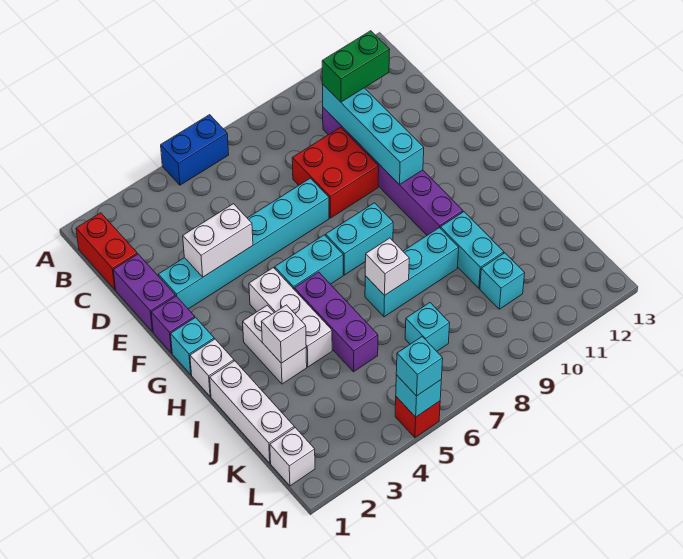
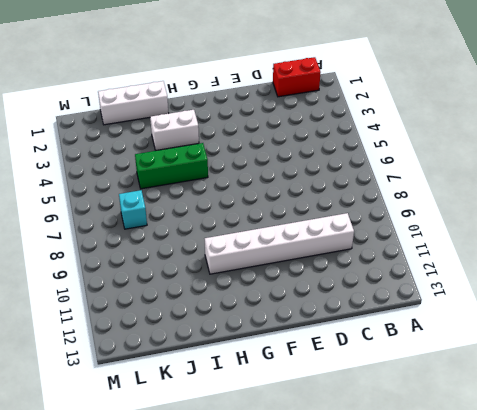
white 1x6 brick [205,213,354,274] -> purple 1x6 brick [323,108,463,235]
green 1x3 brick [135,143,208,189] -> purple 1x3 brick [294,272,378,372]
none -> blue 1x2 brick [161,115,229,185]
none -> purple 1x2 brick [113,254,175,332]
none -> red 2x2 brick [292,127,379,218]

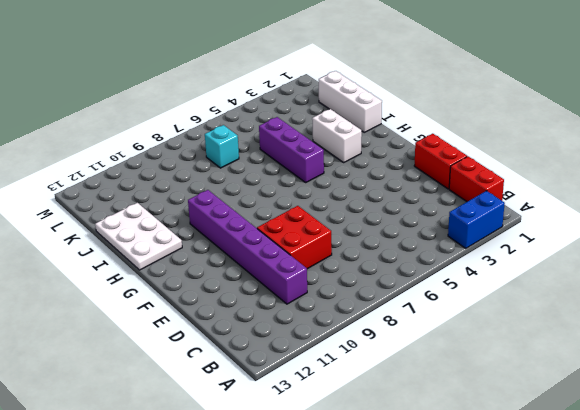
blue 1x2 brick [448,191,505,248] -> blue 1x2 brick moved to [161,115,229,185]
red 1x2 brick [414,134,467,189] -> purple 1x2 brick [113,254,175,332]
white 2x3 plate [95,203,182,270] -> none
none -> cyan 1x6 brick [158,178,329,309]
none -> purple 1x1 brick [151,296,195,353]
none -> cyan 1x1 brick [171,318,214,375]

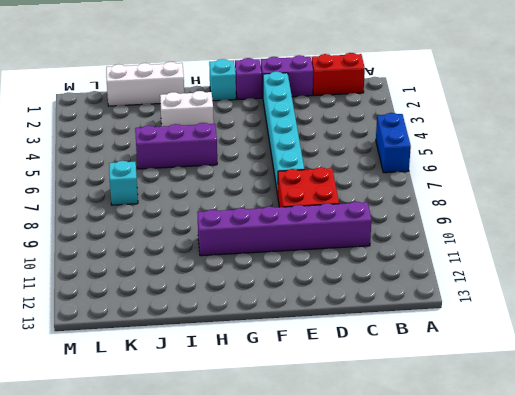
none -> white 1x3 brick [249,268,332,367]
none -> cyan 1x2 brick [275,235,343,289]
none -> cyan 1x2 brick [326,203,393,275]

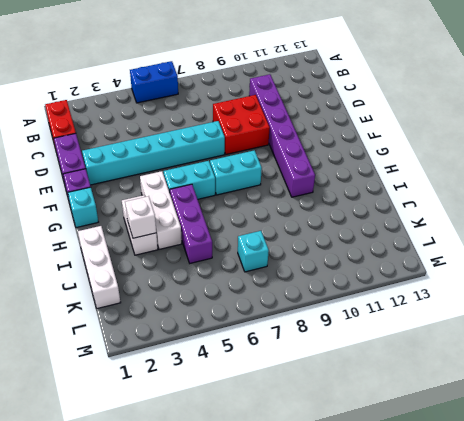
none -> white 1x1 brick [190,339,234,397]
none -> cyan 1x3 brick [365,228,459,317]
none -> cyan 1x2 brick [440,212,504,288]

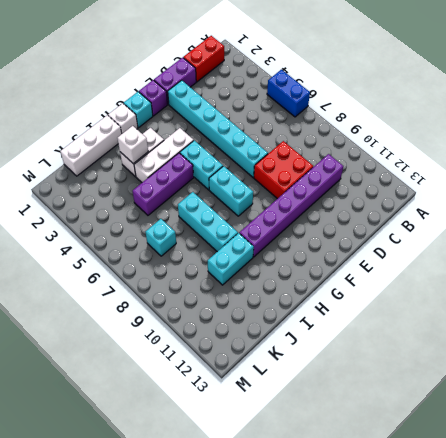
none -> cyan 1x1 brick [480,253,525,309]
none -> white 1x1 brick [270,428,315,486]
none -> red 1x1 brick [395,397,440,438]

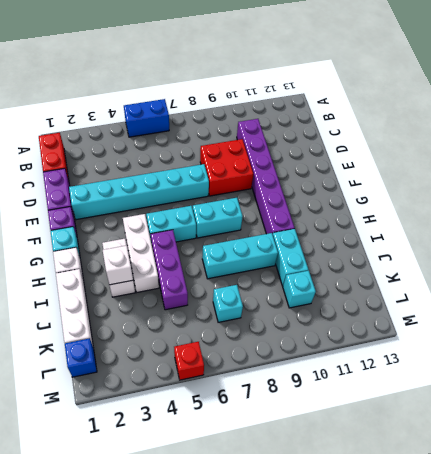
blue 1x1 brick [65,338,97,377] -> white 1x1 brick [270,428,315,486]
none -> cyan 1x4 brick [322,84,424,185]
none -> white 1x2 brick [183,204,253,277]
none -> white 1x1 brick [365,238,409,296]

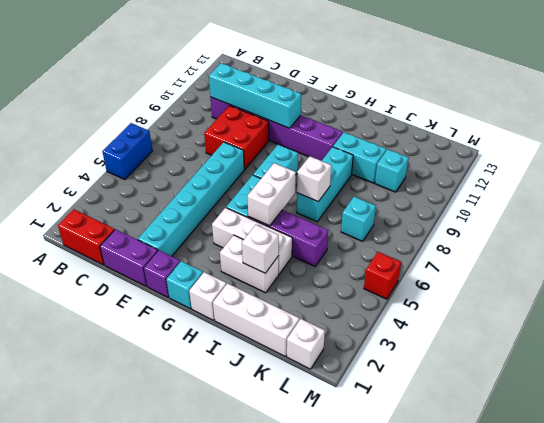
white 1x2 brick [247,163,296,226] -> white 1x2 brick moved to [183,204,253,277]
none -> cyan 1x1 brick [396,375,441,417]
none -> green 1x2 brick [322,31,390,102]
none -> cyan 1x1 brick [396,337,443,396]

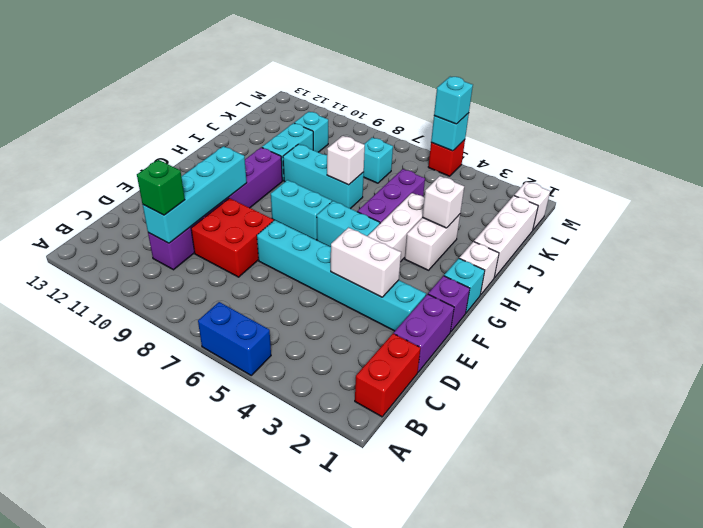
green 1x1 brick [137,160,185,215] -> green 1x2 brick [322,31,390,102]

